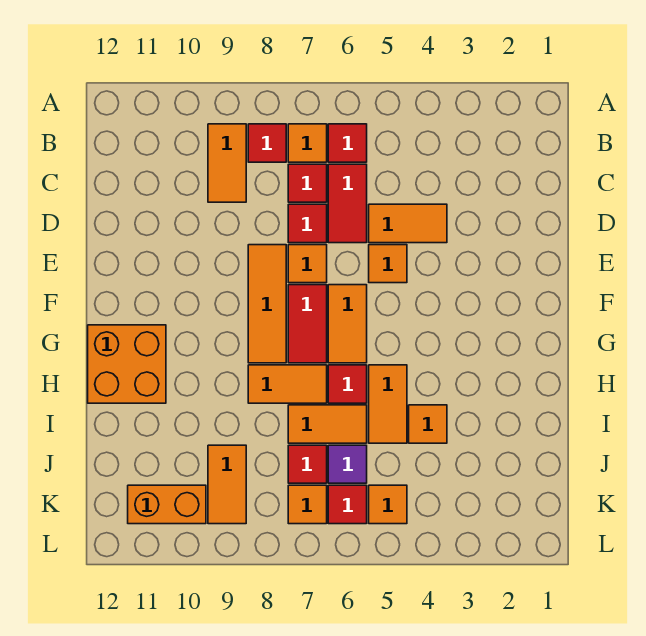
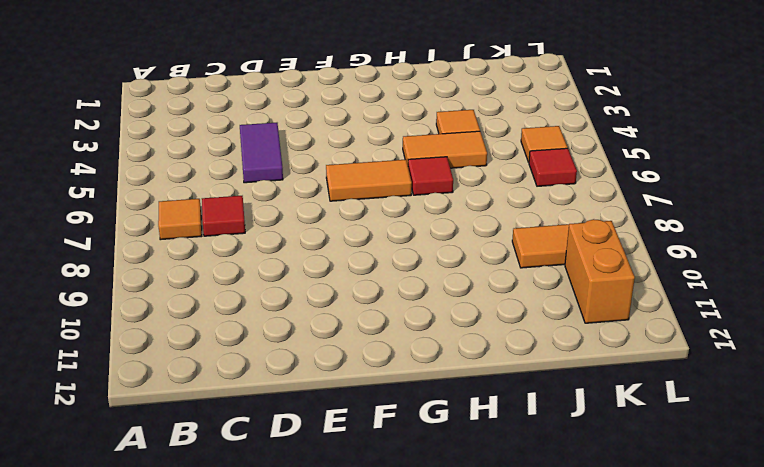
purple 1x2 tile [240,123,283,183] -> orange 1x2 tile [369,204,447,243]
none -> red 1x1 tile [328,124,367,162]
none -> red 1x1 tile [248,124,286,162]
none -> orange 1x2 tile [208,124,246,202]

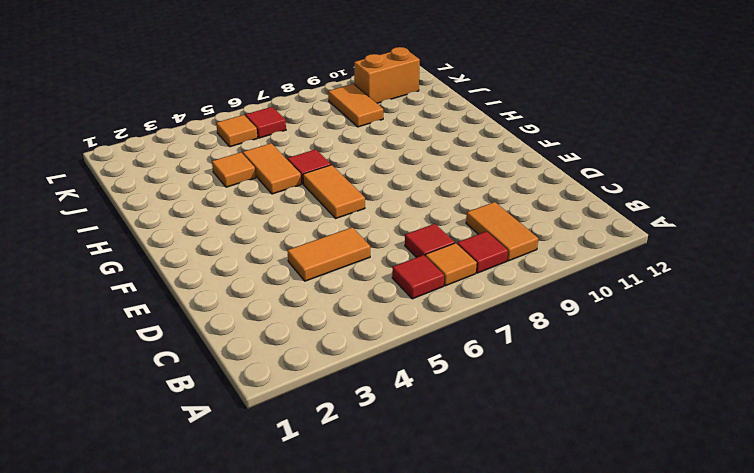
none -> red 1x2 tile [328,164,367,243]
none -> red 1x1 tile [288,204,327,243]
none -> orange 1x1 tile [369,245,407,283]

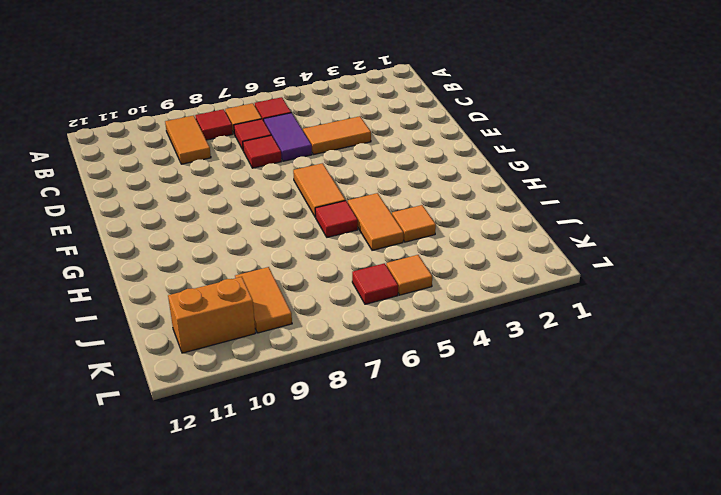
purple 1x2 tile [264,113,312,161] -> red 1x2 tile [328,164,367,243]
none -> orange 1x1 tile [369,245,407,283]
none -> orange 1x1 tile [288,245,327,283]
none -> orange 1x3 tile [248,245,286,363]

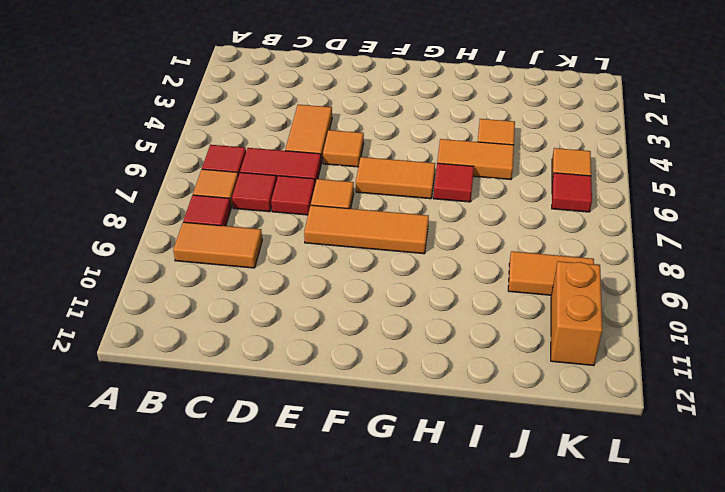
none -> red 1x2 tile [288,285,327,363]
none -> orange 2x2 brick [88,325,166,403]
none -> orange 1x2 tile [248,365,327,403]

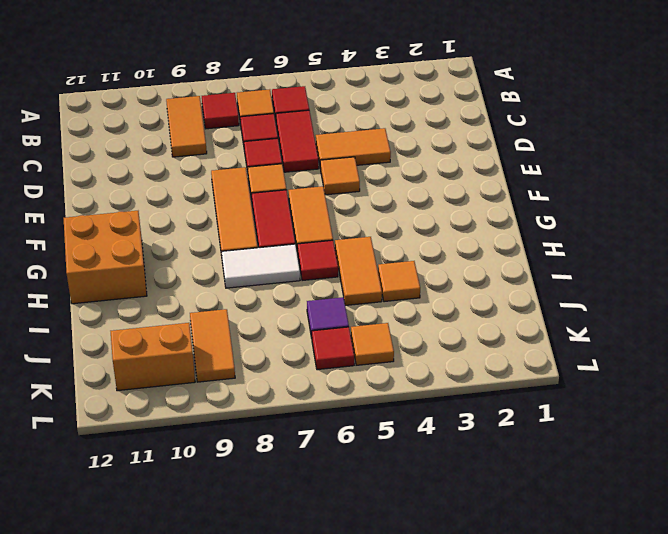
white 1x2 tile [222,244,300,288] -> orange 1x2 tile [248,365,327,403]
none -> orange 1x2 tile [288,405,367,443]
none -> red 1x1 tile [288,445,327,483]
none -> orange 1x1 tile [288,485,327,524]

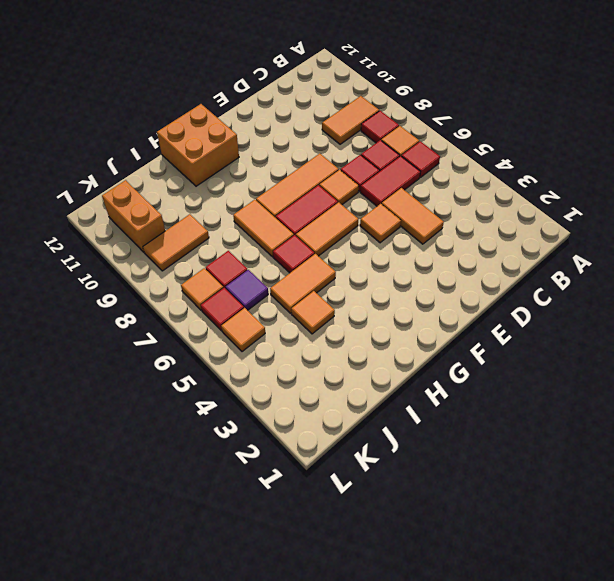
none -> orange 1x2 tile [288,405,367,443]

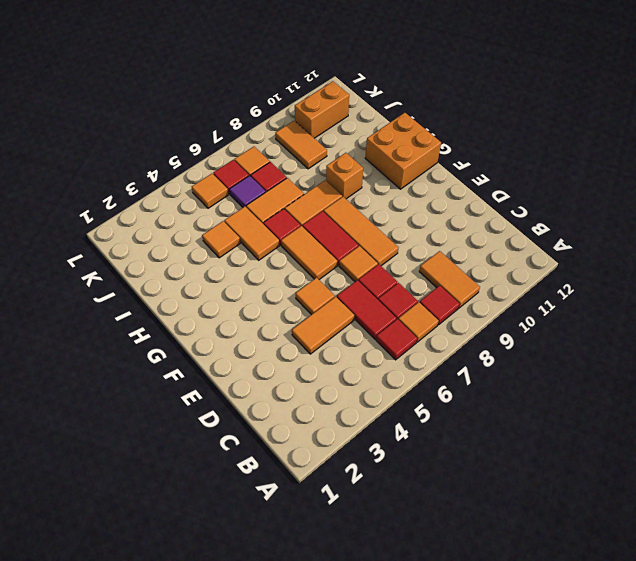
orange 1x1 brick [326,153,363,199] -> none

